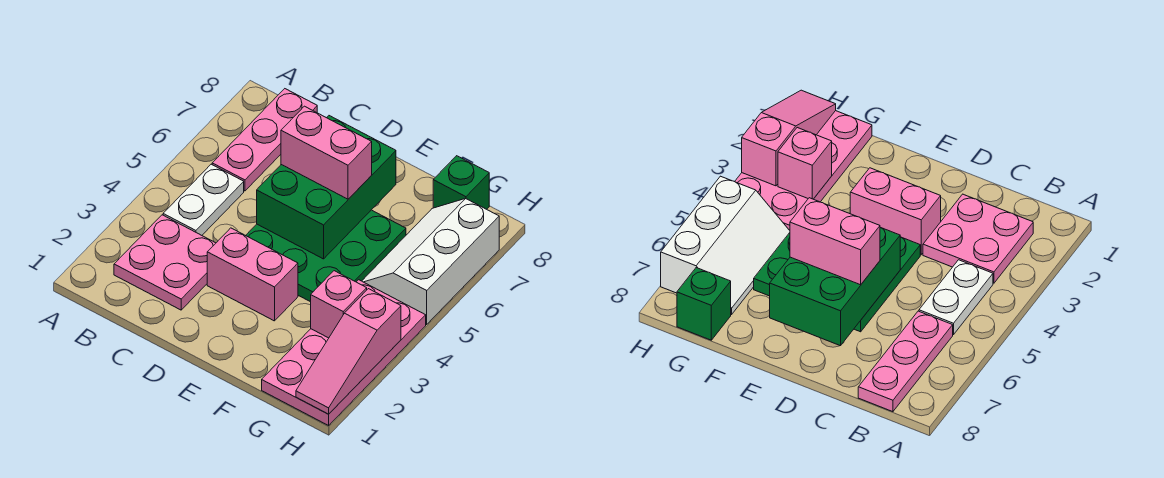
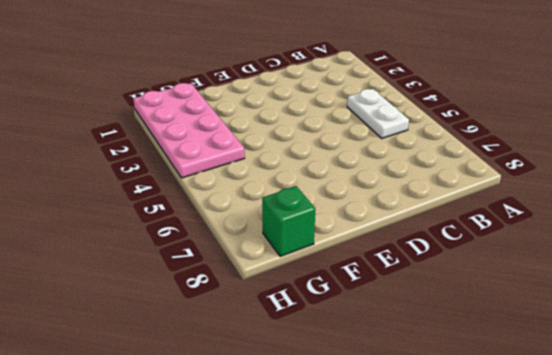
none -> pink 2x2 plate [114,215,216,310]
none -> pink 1x3 plate [212,89,317,191]
none -> pink 1x2 brick [207,228,298,321]

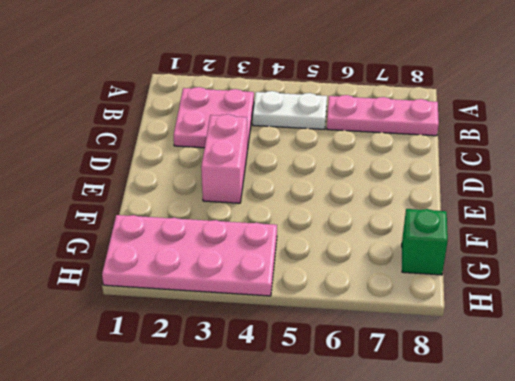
none -> green 3x3 plate [246,210,406,302]
none -> white 2x3 slope [362,199,499,324]
none -> green 2x3 brick [257,116,396,259]

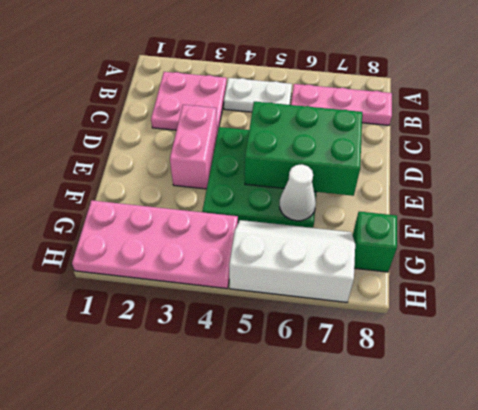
white 1x1 cone [280,164,316,221] -> none
none -> pink 1x1 brick [311,271,367,338]
none -> pink 1x3 slope [296,289,401,414]
none -> pink 1x2 brick [281,106,372,199]

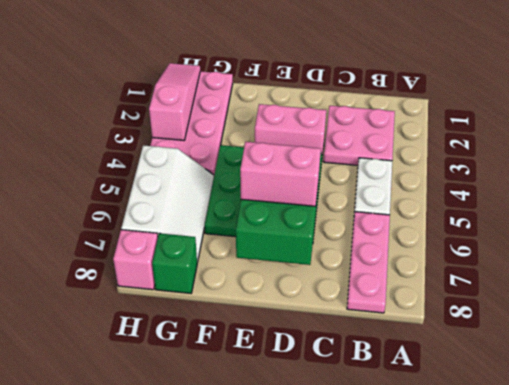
pink 1x1 brick [113,230,158,290] -> pink 1x1 brick moved to [311,271,367,338]

